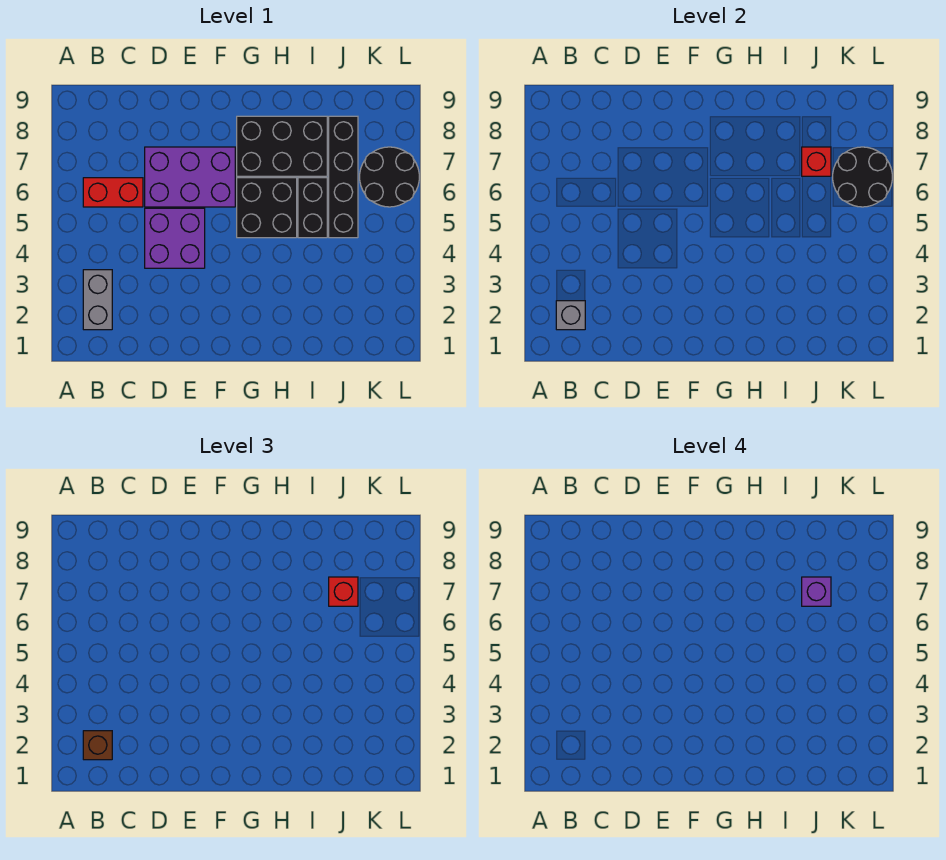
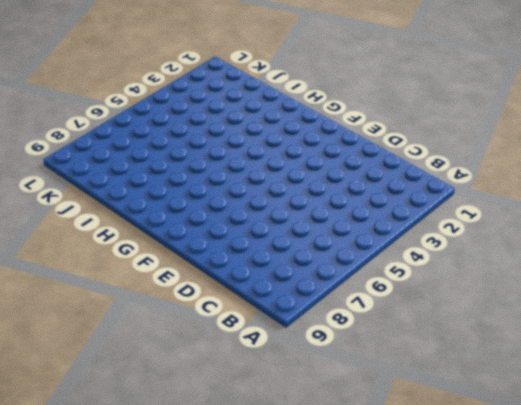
none -> grey 1x2 brick [83,270,112,330]
none -> red 1x2 brick [83,178,143,207]
none -> purple 2x2 brick [145,208,205,268]

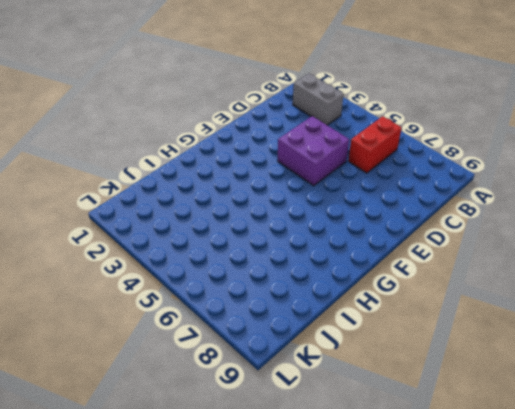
none -> purple 2x3 brick [145,147,235,207]
none -> black 2x2 brick [237,178,297,238]
none -> black 2x3 brick [237,116,327,176]

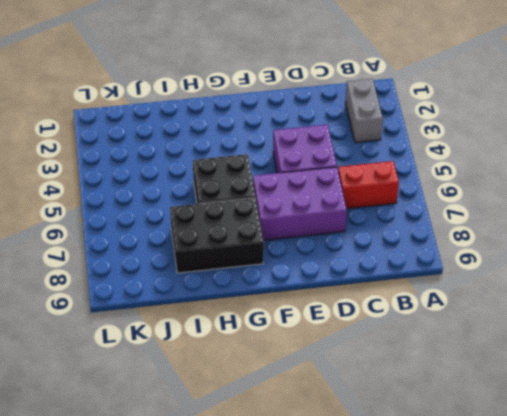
none -> black 1x2 brick [298,178,327,238]
none -> black 1x4 brick [329,116,358,238]
none -> black 2x2 round brick [360,147,419,207]

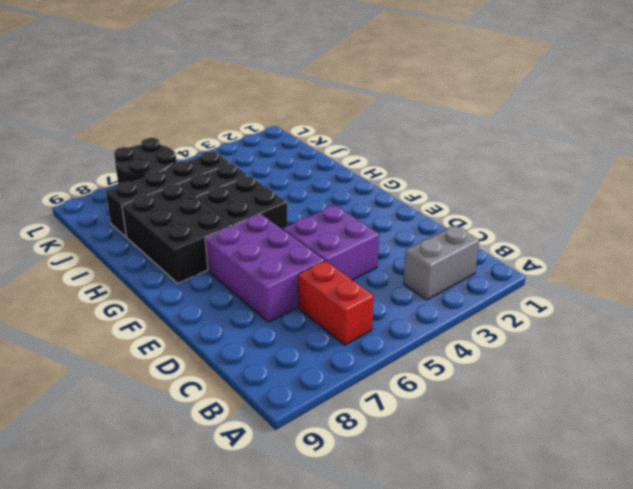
none -> grey 1x1 brick [556,301,585,330]
none -> red 1x1 brick [802,147,831,176]
none -> black 2x2 round brick [833,147,892,207]

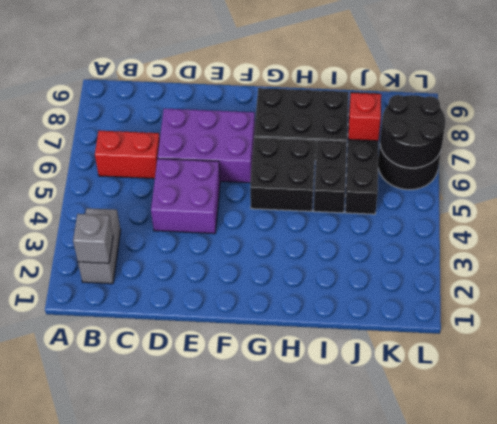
none -> brown 1x1 brick [83,731,112,760]
none -> red 1x1 brick [329,577,358,606]
none -> purple 1x1 brick [802,577,831,606]

